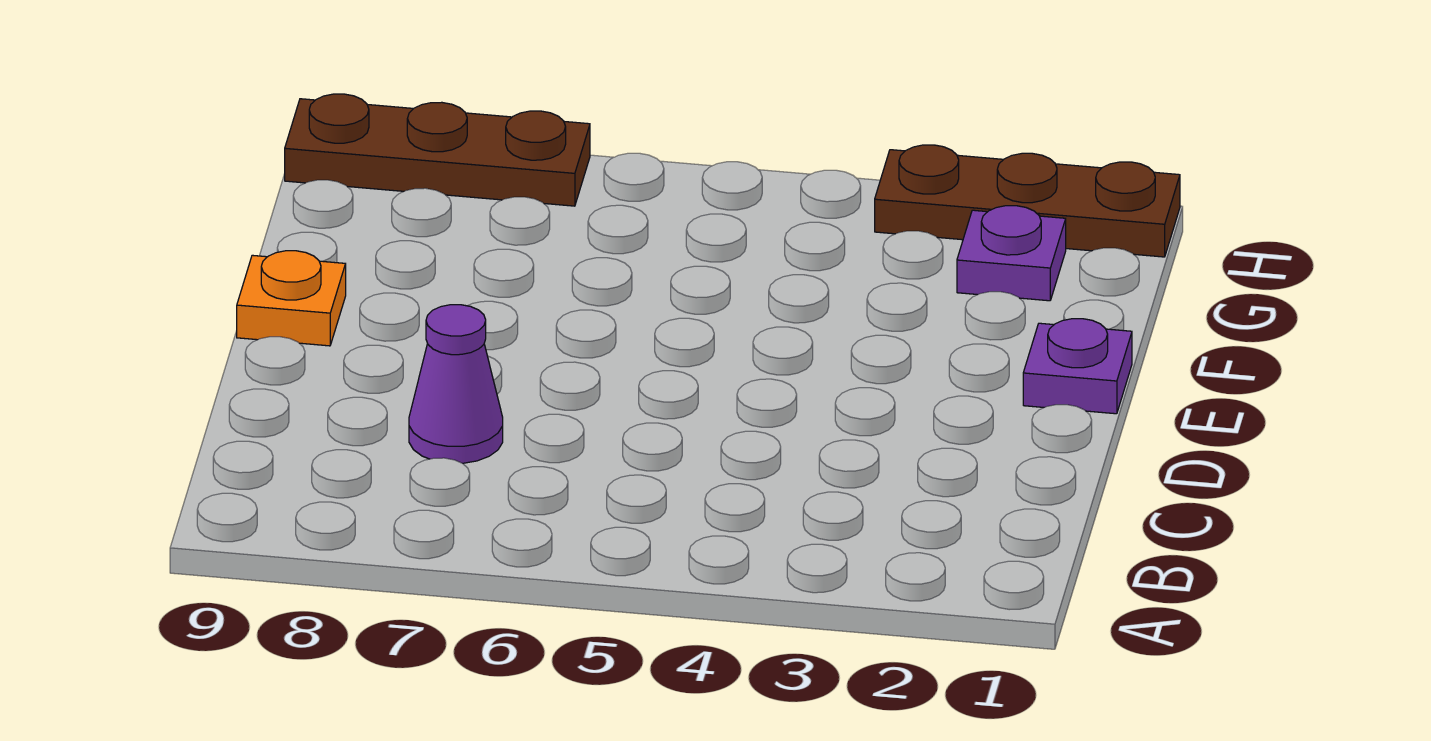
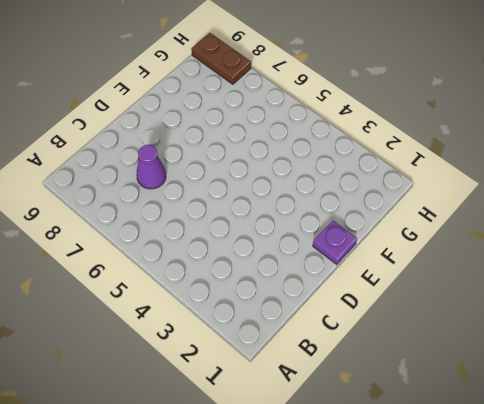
brown 1x2 plate [191,33,251,84] -> brown 1x3 plate [285,94,590,206]
none -> orange 1x1 plate [237,251,346,346]
none -> purple 1x1 plate [957,206,1066,301]

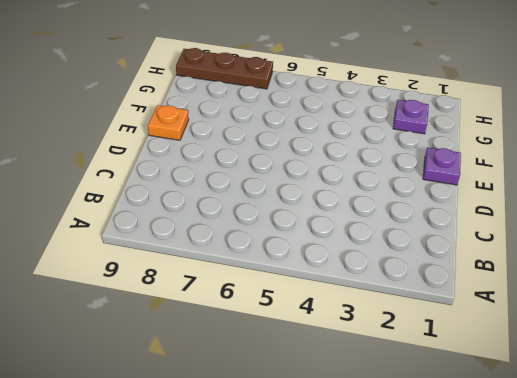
none -> purple 1x1 cone [409,305,503,463]
none -> brown 1x3 plate [875,145,1180,257]

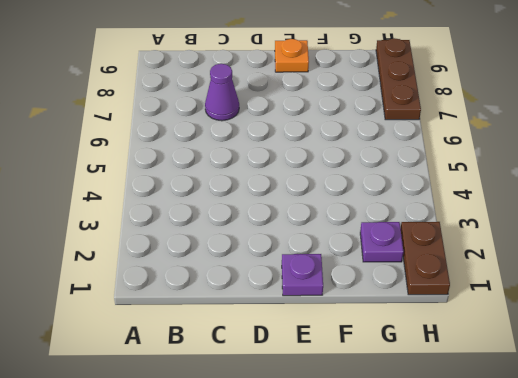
brown 1x2 plate [400,222,450,295] -> brown 1x3 plate [875,145,1180,257]

